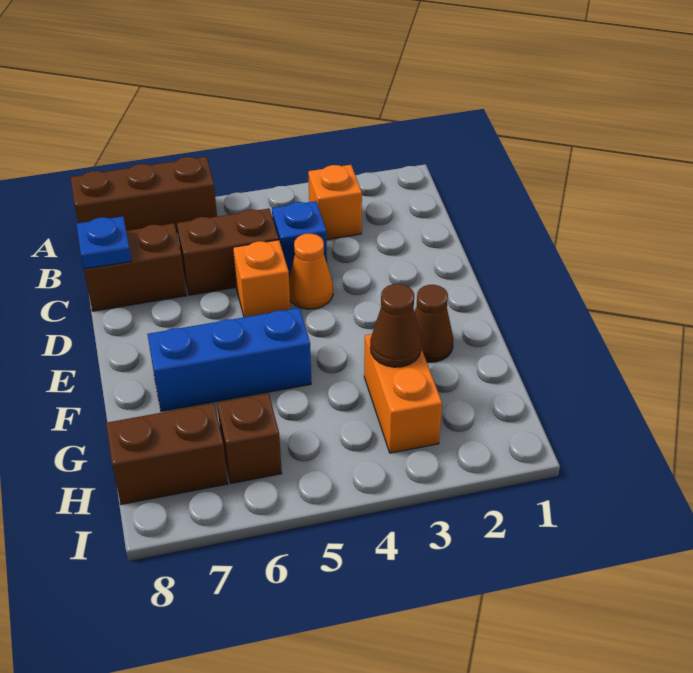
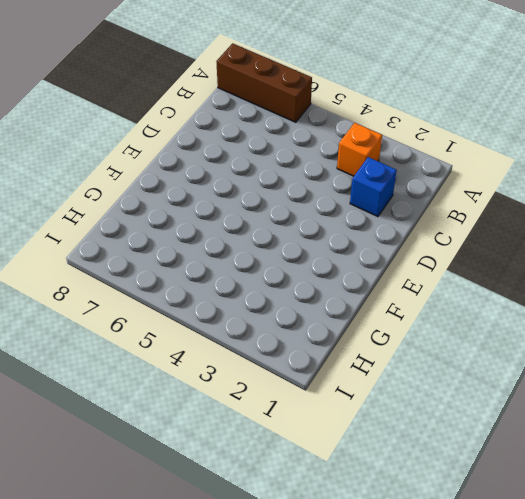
blue 1x1 brick [350,157,397,217] -> blue 1x1 brick moved to [272,201,327,277]
none -> brown 1x2 brick [177,209,279,295]
none -> brown 1x2 brick [84,223,187,311]
none -> orange 1x1 cone [289,234,333,309]

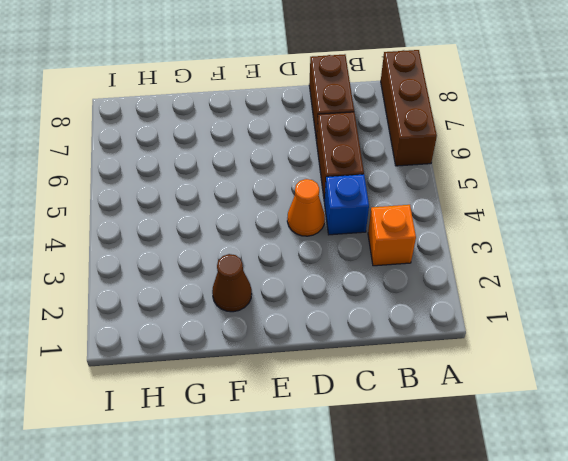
none -> orange 1x1 brick [233,240,290,317]
none -> blue 1x3 brick [147,308,311,411]
none -> orange 1x2 brick [364,334,442,453]

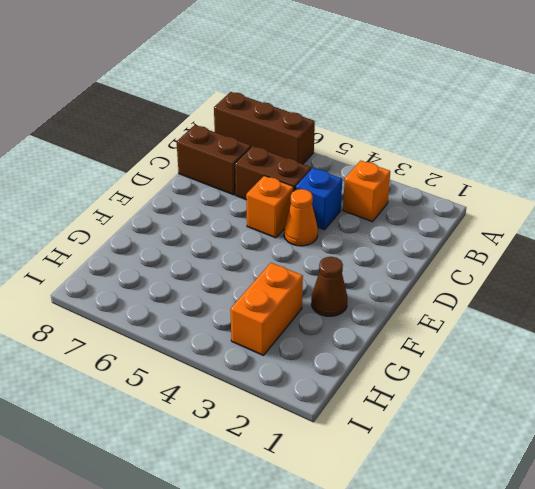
none -> blue 1x3 brick [147,308,311,411]
none -> brown 1x1 brick [217,393,282,483]
none -> brown 1x2 brick [106,403,228,504]

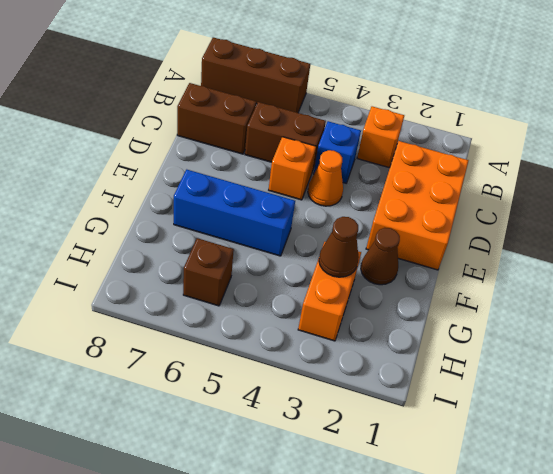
orange 2x3 brick [366,141,469,270] -> none
none -> brown 1x2 brick [106,403,228,504]
none -> blue 1x1 plate [76,216,131,269]

